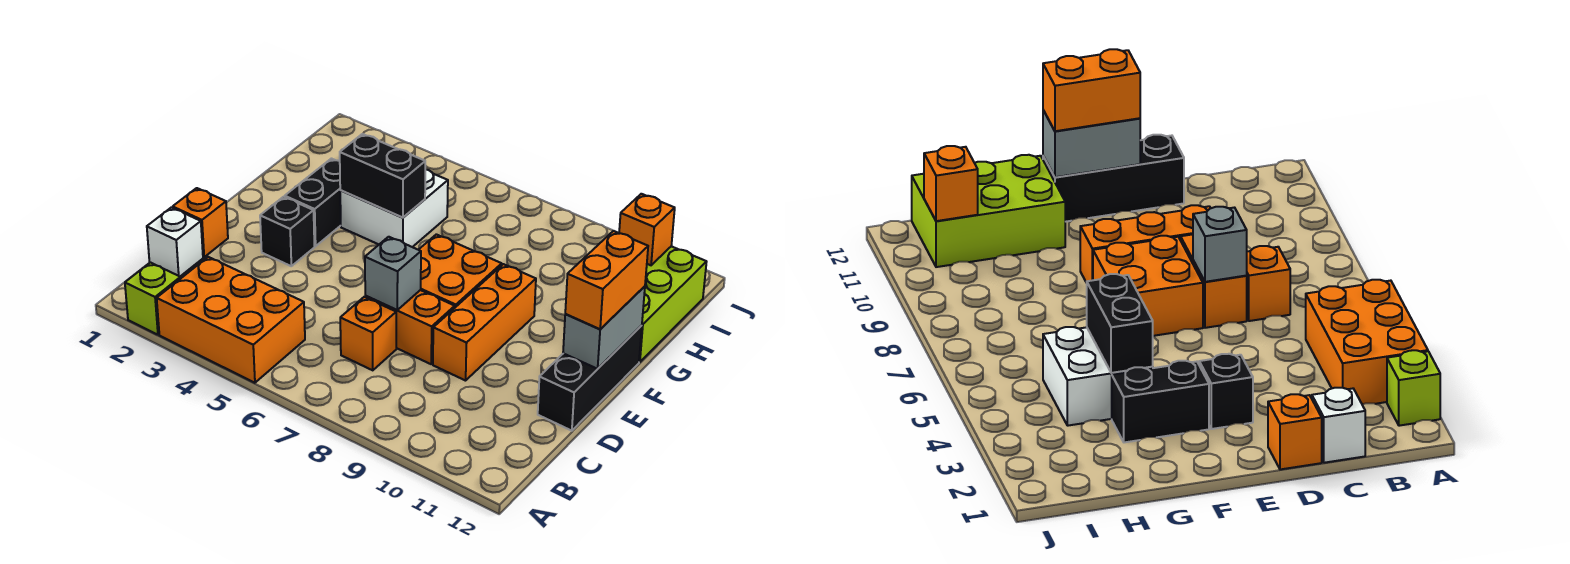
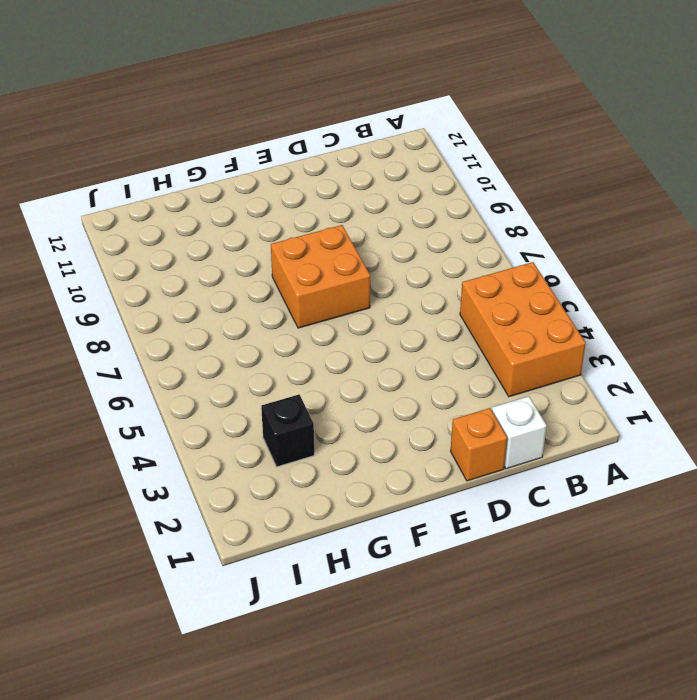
black 1x1 brick [261,395,314,467] -> black 1x1 brick moved to [260,197,314,266]
none -> lime 1x1 brick [125,263,181,335]
none -> orange 1x1 brick [340,297,396,370]
none -> orange 1x2 brick [365,290,455,364]

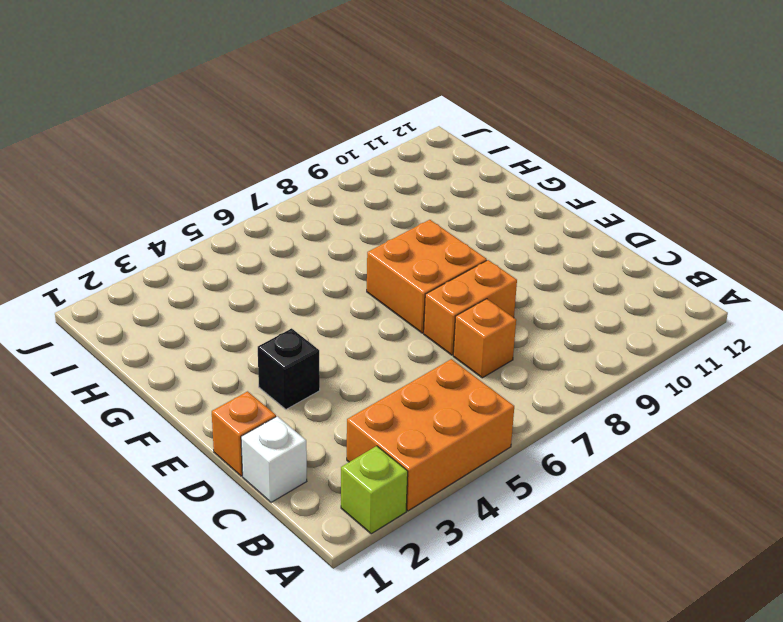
none -> orange 1x3 brick [433,264,536,381]
none -> black 1x3 brick [538,325,642,431]
none -> black 1x2 brick [285,159,341,246]

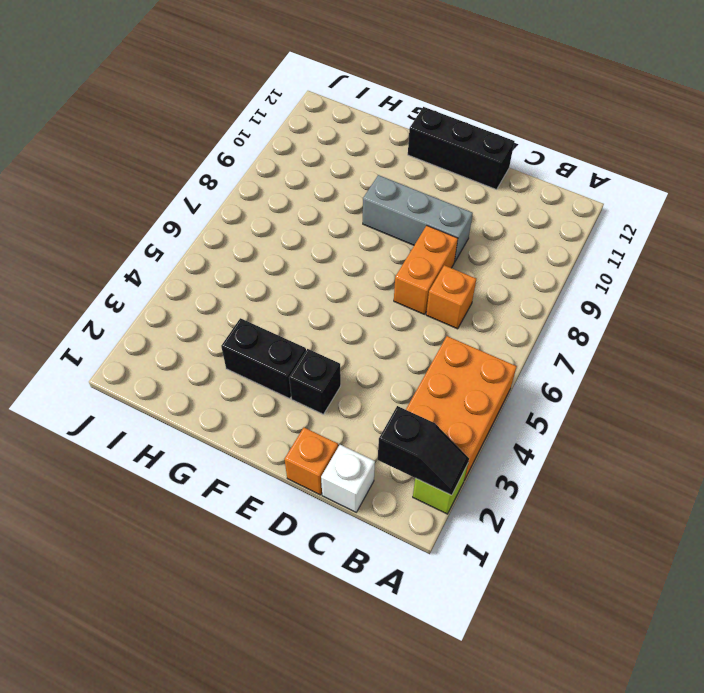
black 1x2 slope [378,406,469,495] -> none
grey 1x3 brick [363,175,473,262] -> orange 1x3 brick [433,264,536,381]
none -> orange 2x2 brick [419,234,502,307]
none -> white 2x2 brick [340,169,448,247]
none -> lime 2x3 brick [639,246,706,362]

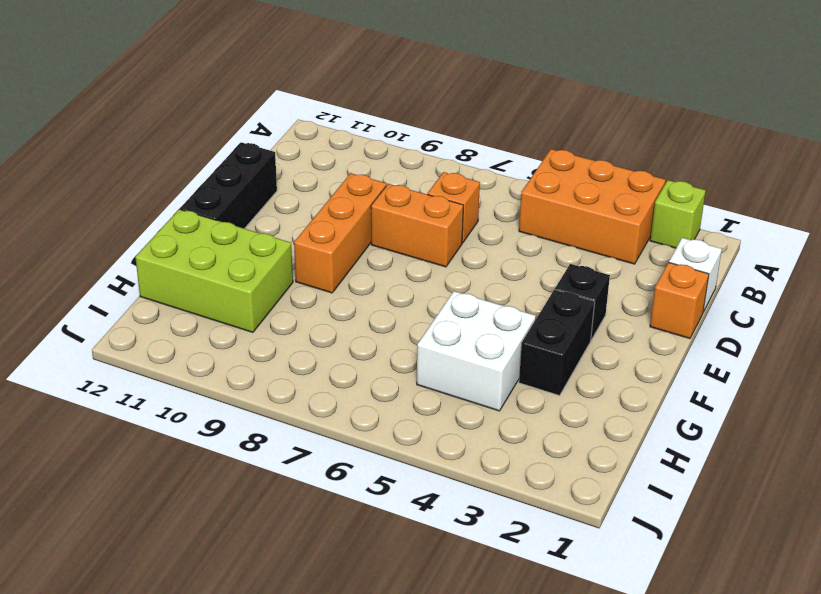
lime 2x3 brick [135,209,293,332] -> lime 2x3 brick turned to [639,246,706,362]
none -> orange 2x2 brick [419,234,502,307]
none -> grey 1x1 brick [365,237,421,310]
none -> grey 1x2 brick [563,286,645,369]

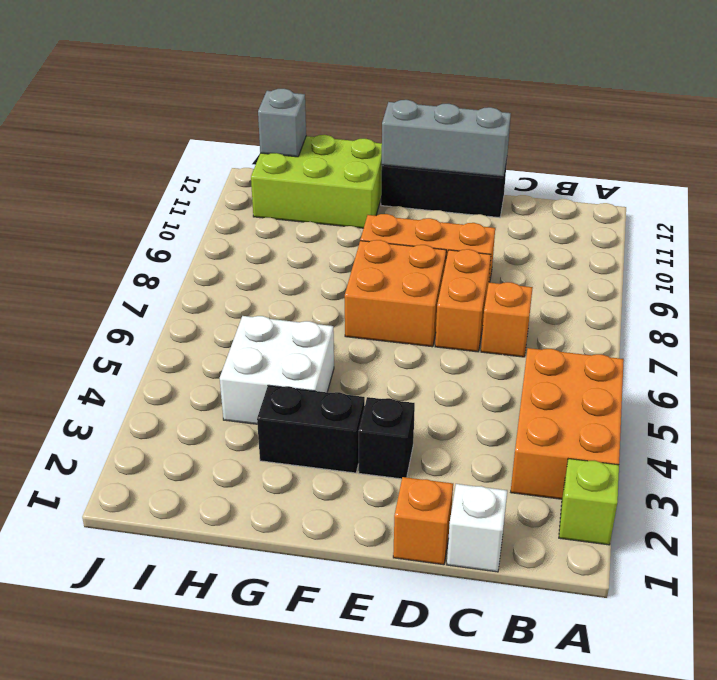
grey 1x3 brick [382,100,511,177] -> grey 1x2 brick [563,286,645,369]
grey 1x1 brick [258,89,306,157] -> grey 1x1 brick moved to [365,237,421,310]
none -> black 1x2 brick [340,134,425,218]
none -> orange 1x1 brick [619,194,675,265]
none -> orange 1x2 brick [565,231,648,329]

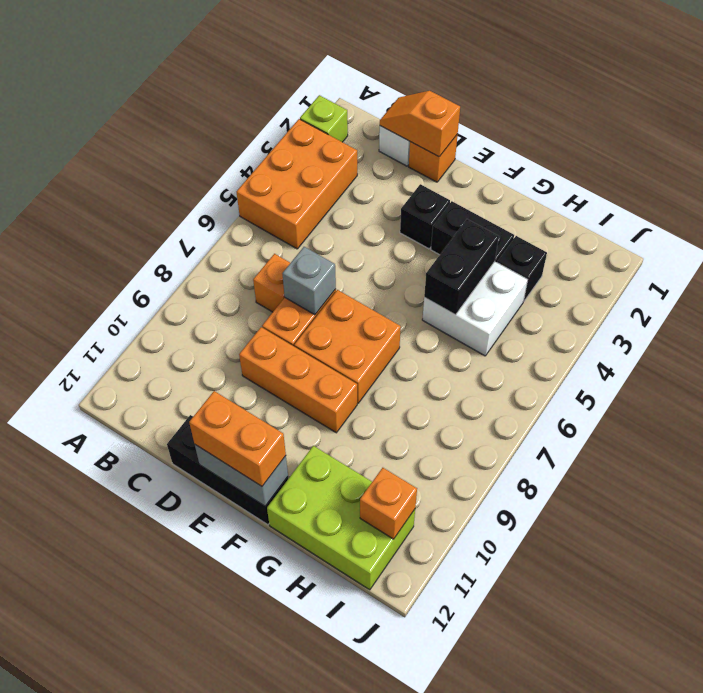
orange 1x2 slope [380,91,460,157] -> none
black 1x1 brick [497,236,547,301] -> none

